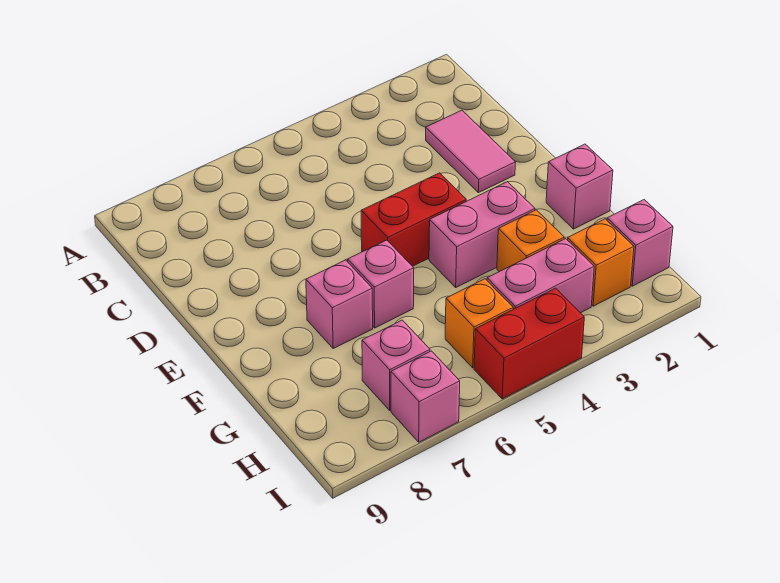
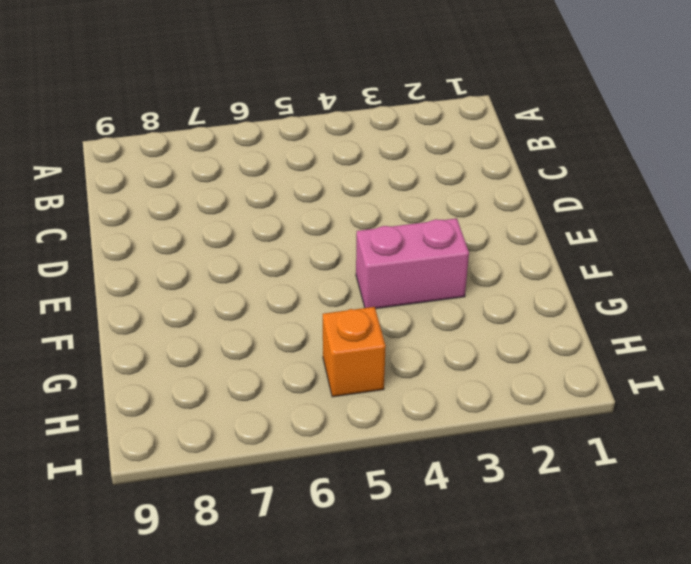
none -> pink 1x2 tile [426,110,516,193]
none -> red 1x2 brick [361,173,466,266]
none -> pink 1x1 brick [546,144,613,229]

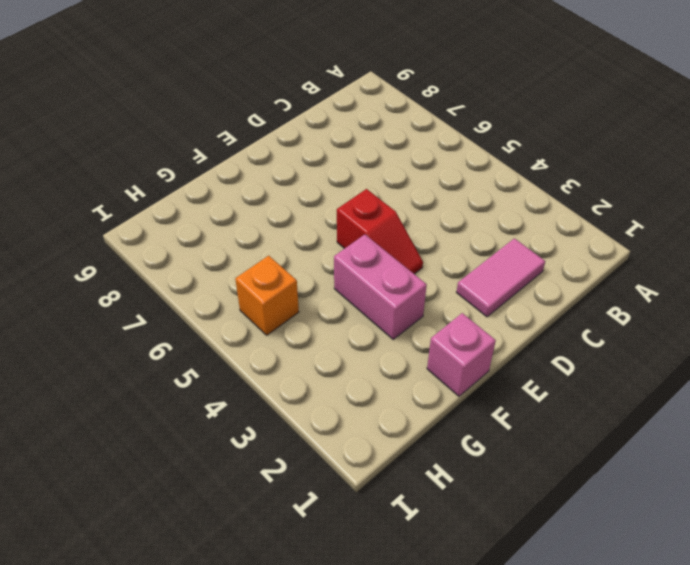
red 1x2 slope [337,189,423,274] -> red 1x2 brick [361,173,466,266]
none -> pink 1x1 brick [348,240,414,328]
none -> pink 1x1 brick [306,260,373,348]
none -> orange 1x1 brick [497,210,564,272]

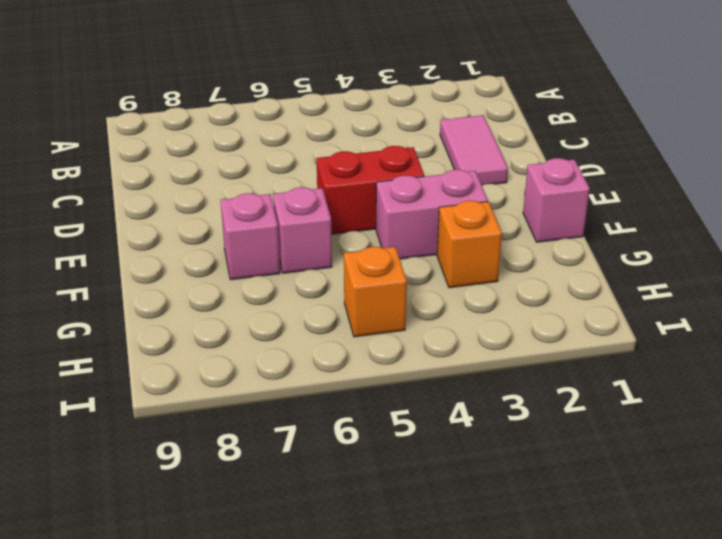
none -> pink 1x1 brick [607,200,673,286]
none -> orange 1x1 brick [568,219,634,306]
none -> pink 1x2 brick [487,239,594,313]

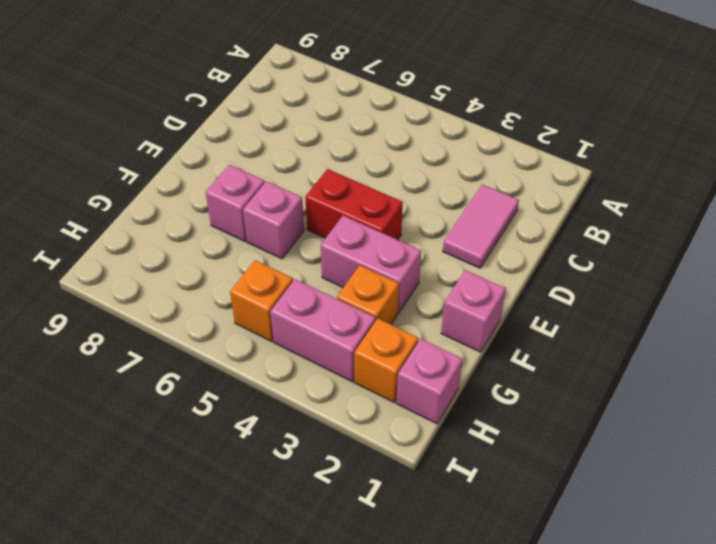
none -> pink 1x1 brick [362,320,430,410]
none -> red 1x2 brick [474,288,584,399]
none -> pink 1x1 brick [391,351,460,442]

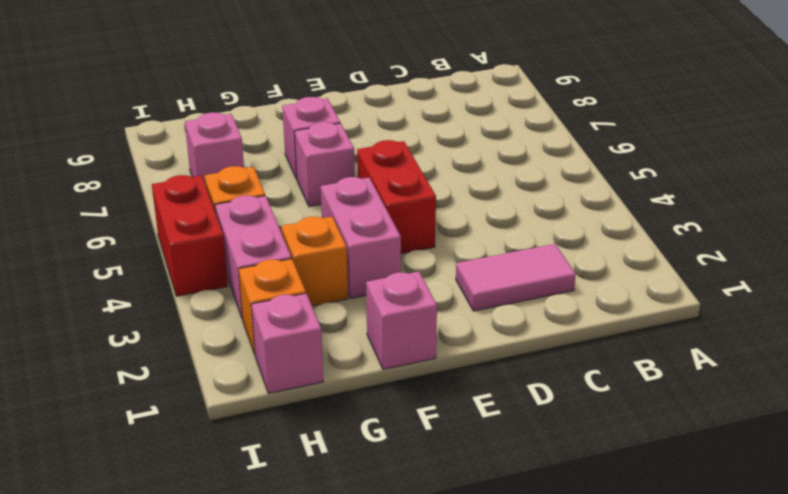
none -> pink 1x1 brick [391,351,460,442]

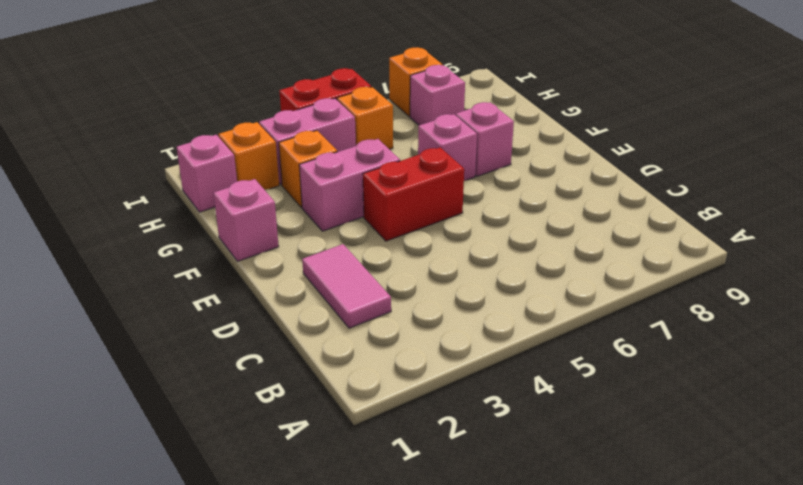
orange 1x1 brick [389,47,442,117] -> pink 1x1 brick [391,351,460,442]

